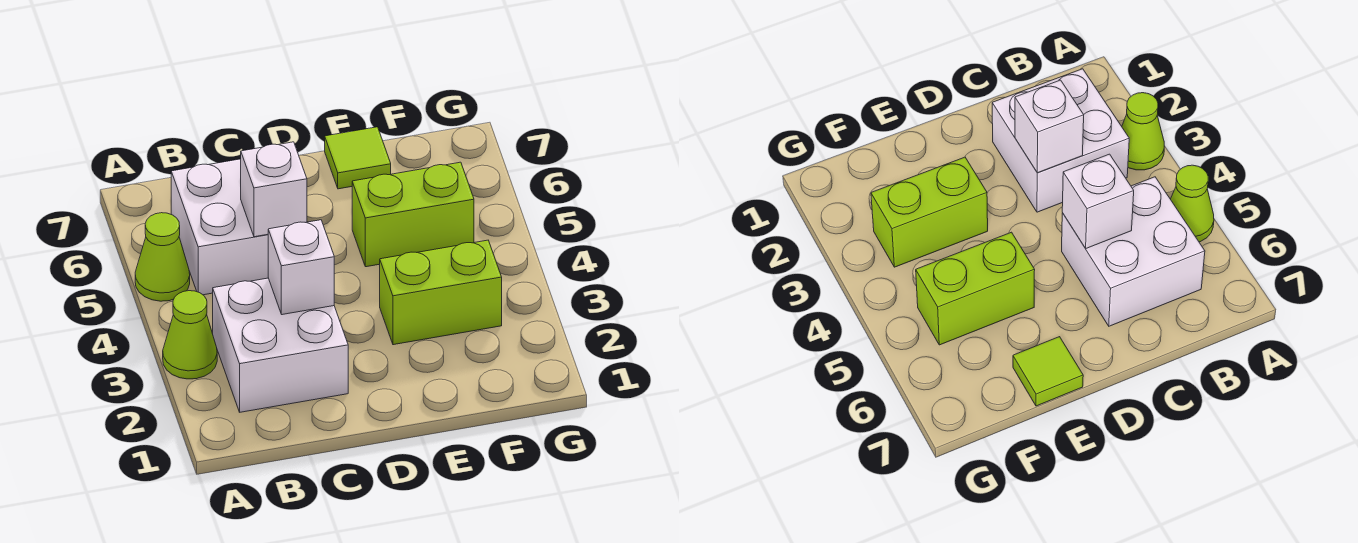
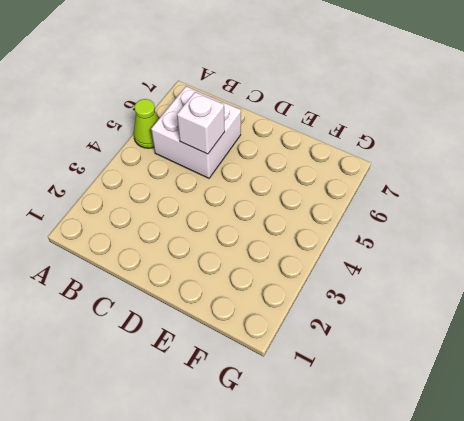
none -> lime 1x1 cone [163,291,217,379]
none -> white 2x2 brick [213,278,348,412]

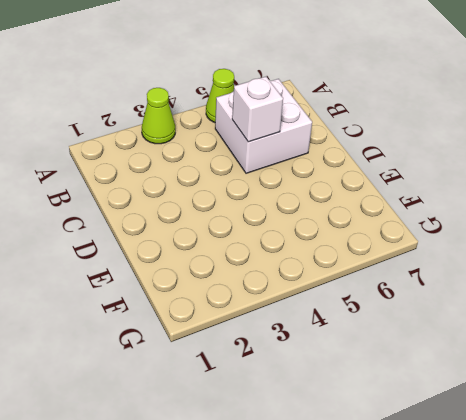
none -> white 2x2 brick [213,278,348,412]
none -> lime 1x2 brick [380,240,502,345]

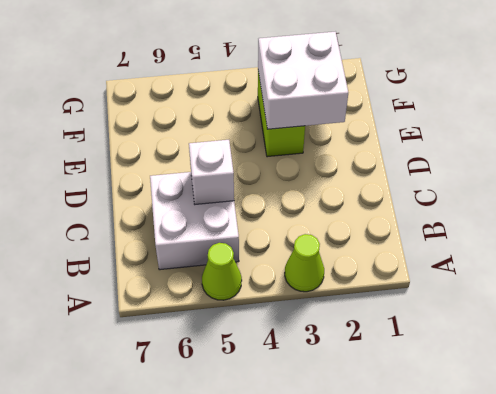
white 2x2 brick [258,32,348,129] -> white 2x2 brick moved to [213,278,348,412]
none -> lime 1x2 brick [352,162,474,267]
none -> lime 1x1 tile [325,127,391,189]

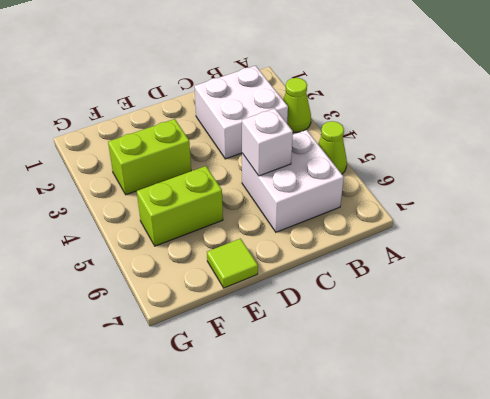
none -> white 1x1 brick [268,220,334,315]

